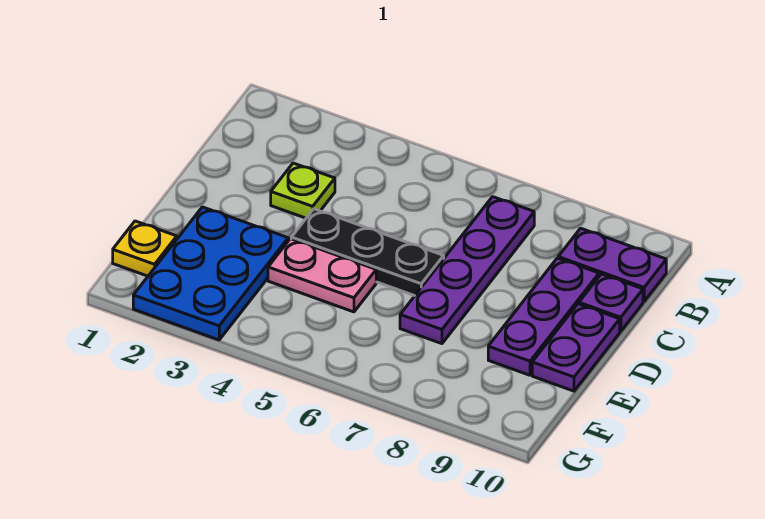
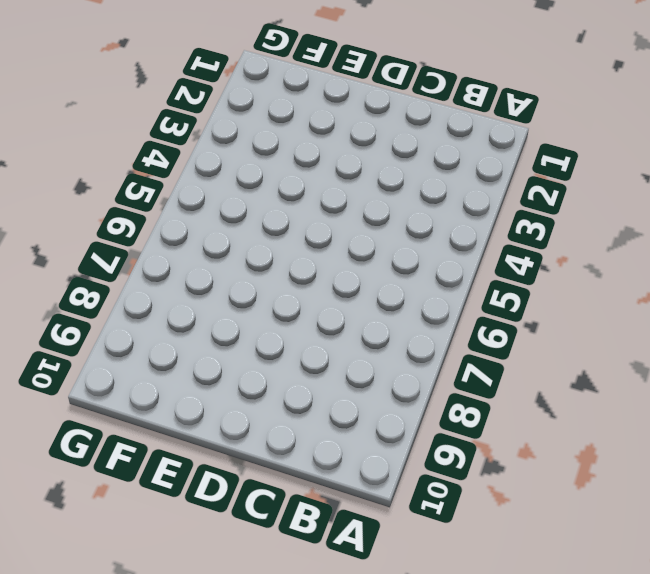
none -> purple 1x4 plate [400,197,534,344]
none -> purple 1x2 plate [558,228,666,302]

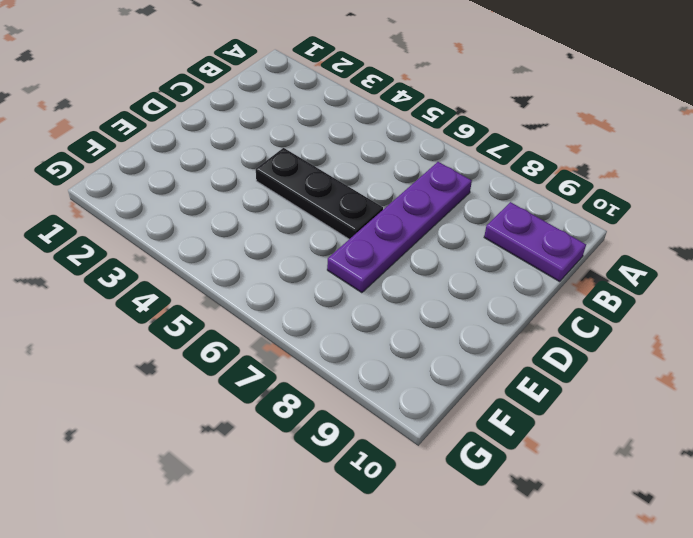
none -> lime 1x1 plate [271,163,335,218]
none -> purple 1x3 plate [488,258,599,375]

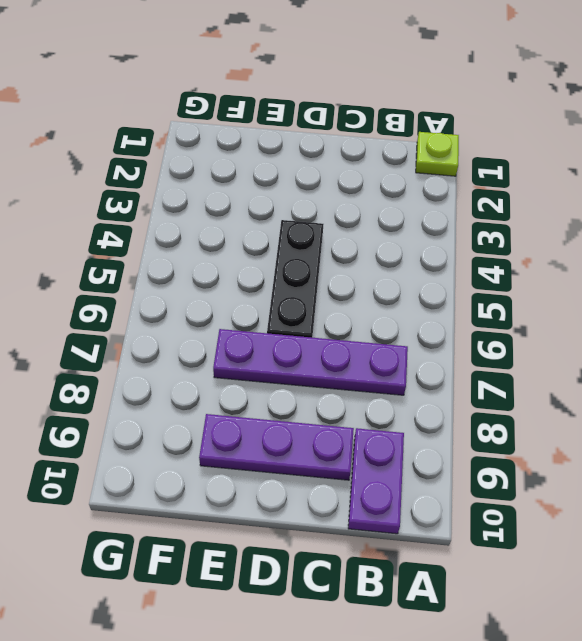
lime 1x1 plate [416,132,459,176] -> lime 1x1 plate moved to [271,163,335,218]
none -> purple 1x1 plate [579,274,643,331]
none -> purple 1x2 plate [532,304,620,391]

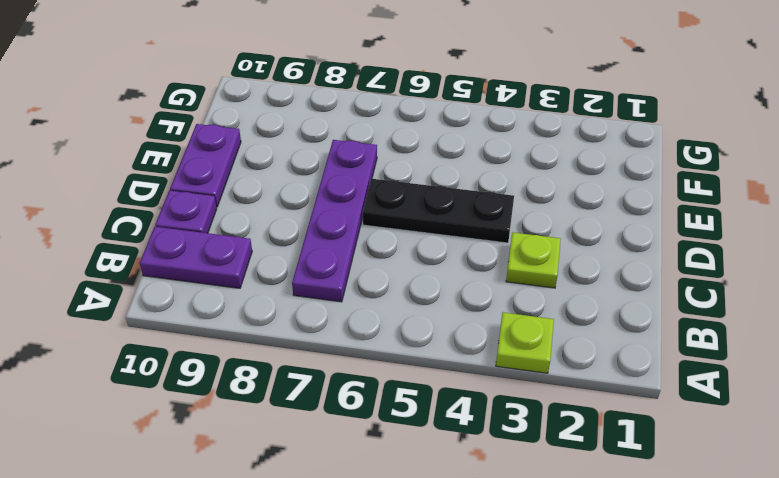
lime 1x1 plate [496,312,554,373] -> none
none -> purple 1x3 plate [488,258,599,375]
none -> blue 2x3 plate [133,207,288,340]

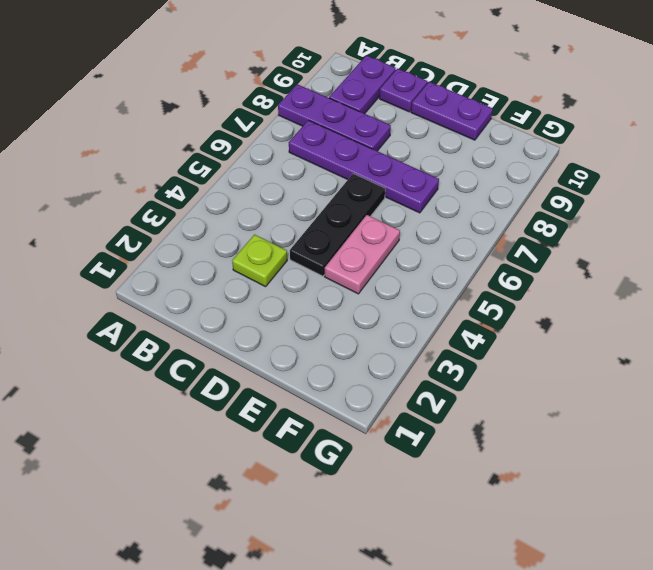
purple 1x3 plate [278,84,391,151] -> purple 1x3 plate moved to [488,258,599,375]
none -> blue 2x3 plate [133,207,288,340]
none -> yellow 1x1 plate [113,221,177,276]

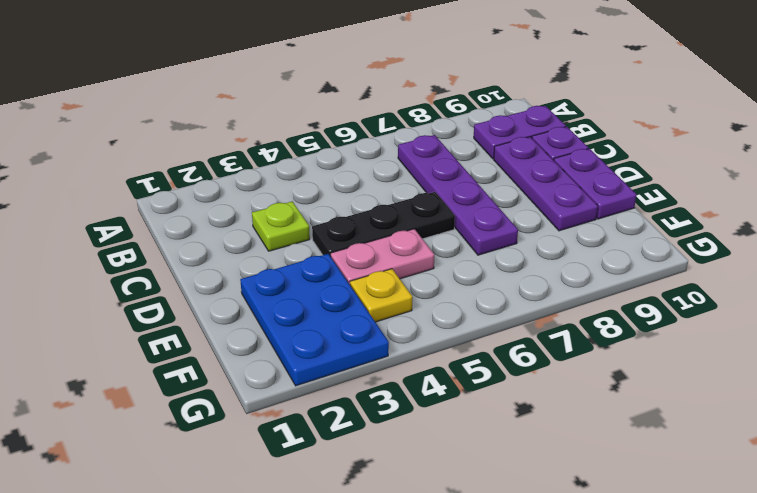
yellow 1x1 plate [350,269,412,322] -> yellow 1x1 plate moved to [113,221,177,276]

